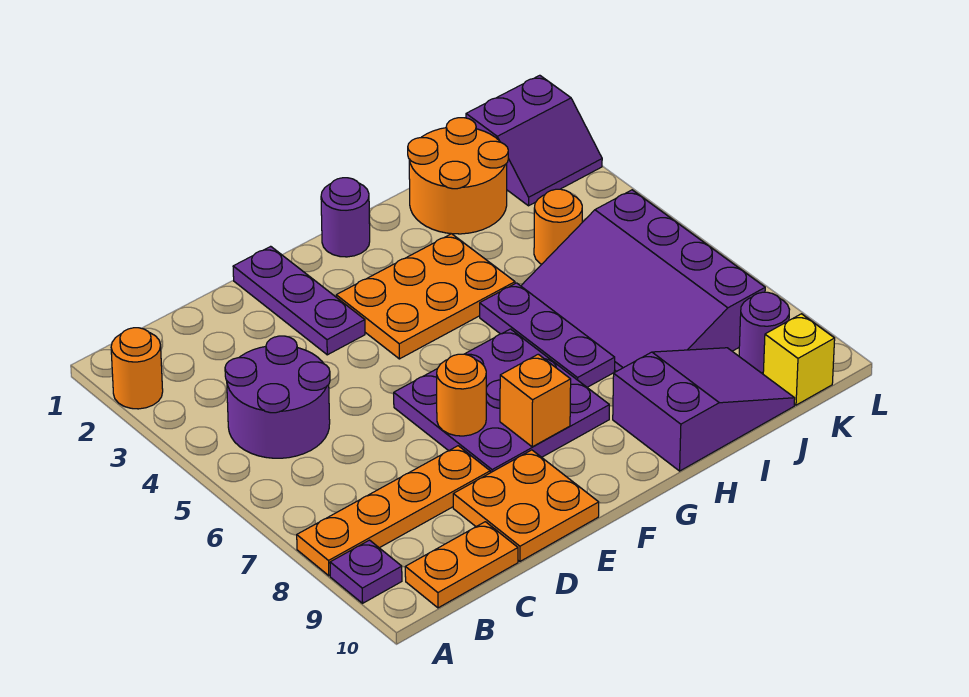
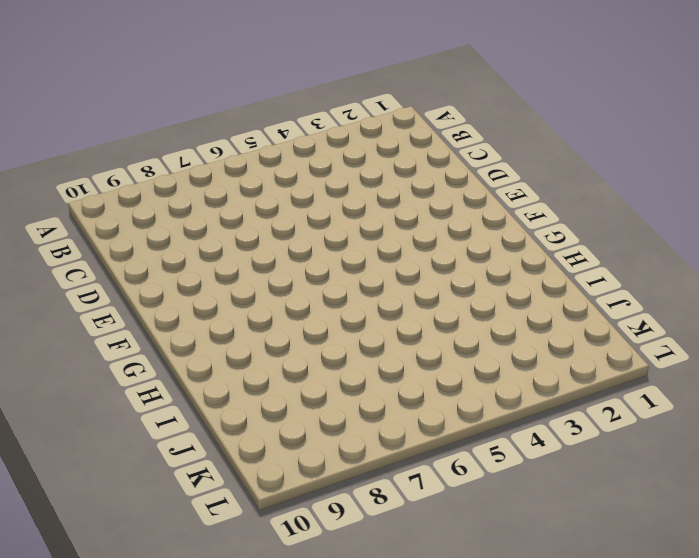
none -> orange 1x1 round brick [111,328,163,409]
none -> orange 1x4 plate [297,446,490,576]
none -> purple 1x1 plate [330,540,402,603]

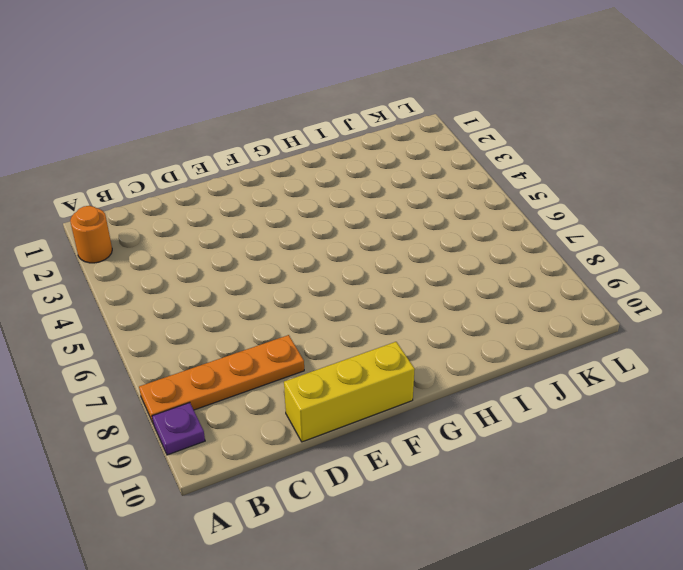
yellow 1x3 brick [284,342,415,442] -> orange 2x2 plate [453,450,599,561]
none -> purple 2x2 round brick [225,336,330,458]
none -> orange 1x2 plate [405,522,518,608]
none -> purple 1x3 plate [233,246,365,355]

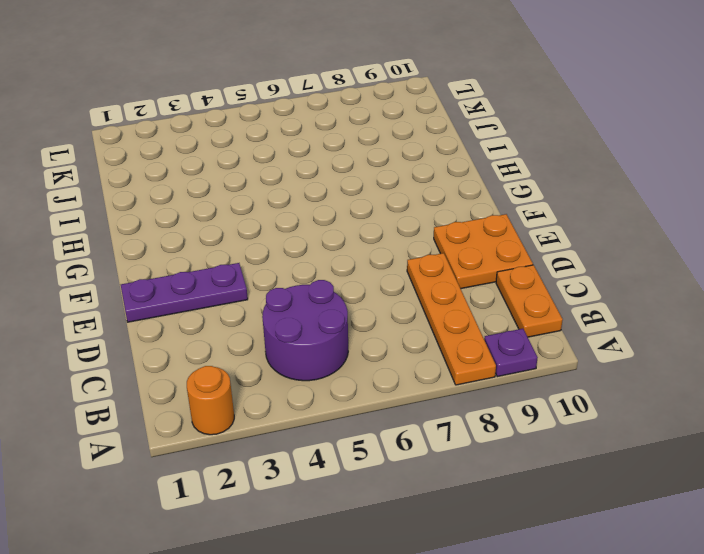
none -> purple 3x3 plate [394,329,609,473]
none -> orange 2x3 plate [336,234,515,359]
none -> purple 1x1 round brick [321,178,370,257]

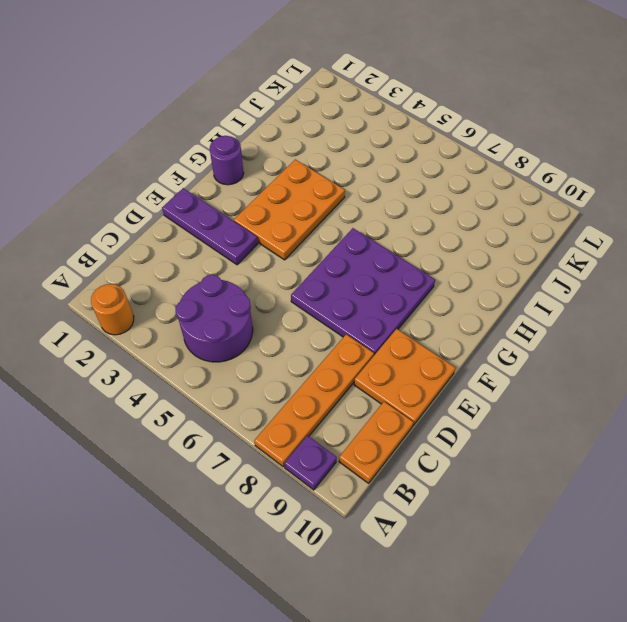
none -> purple 1x3 plate [480,283,615,387]
none -> purple 2x3 slope [613,348,795,471]
none -> orange 2x2 round brick [408,118,508,234]

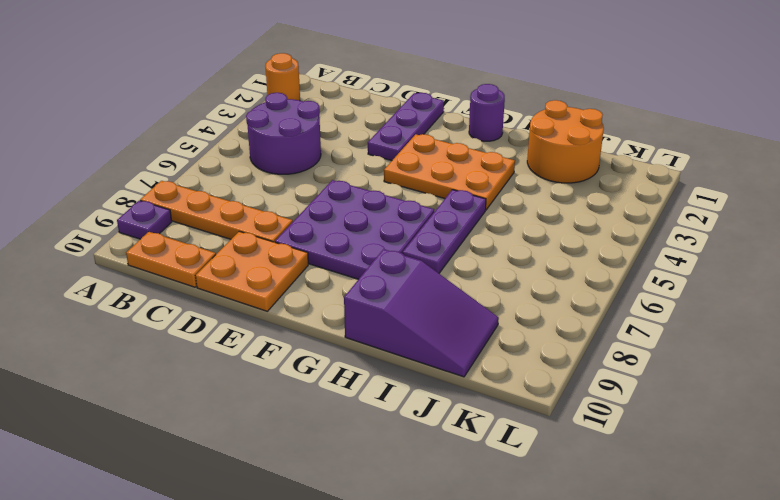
none -> purple 3x4 slope [521,190,765,371]
none -> orange 1x1 round brick [534,189,582,264]
none -> purple 2x2 slope [466,75,602,206]

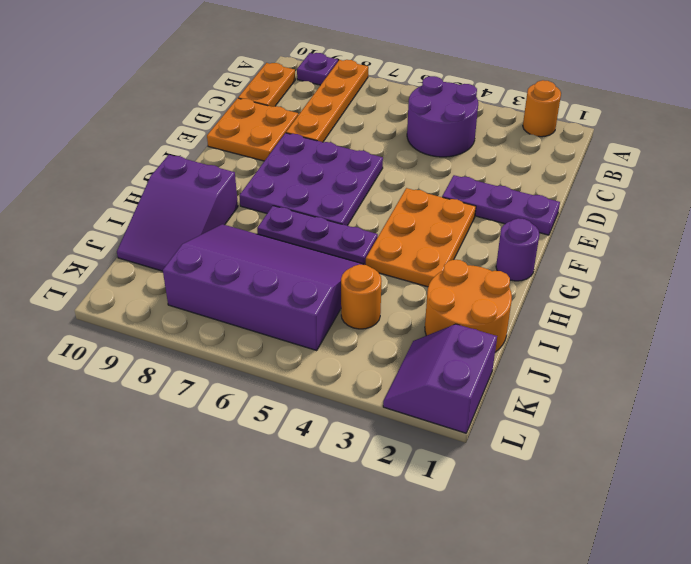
none -> purple 1x1 round brick [739,292,790,373]
none -> yellow 1x1 brick [763,314,835,405]
none -> orange 1x1 round brick [437,354,486,436]

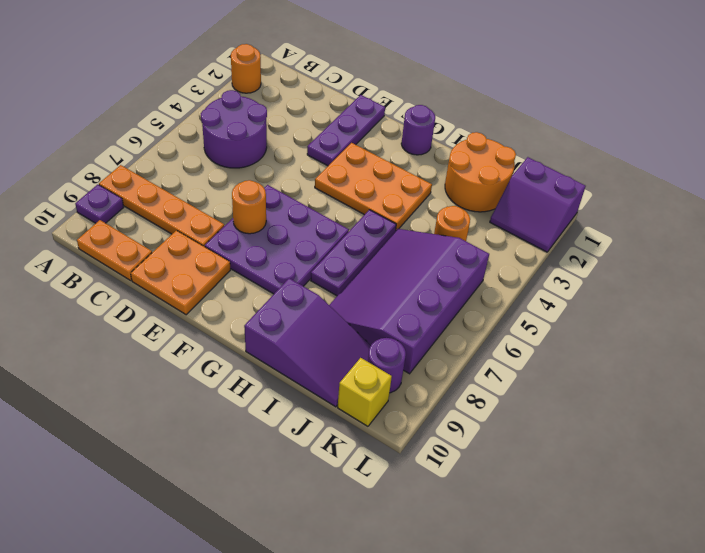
none -> orange 1x1 brick [500,354,571,447]

